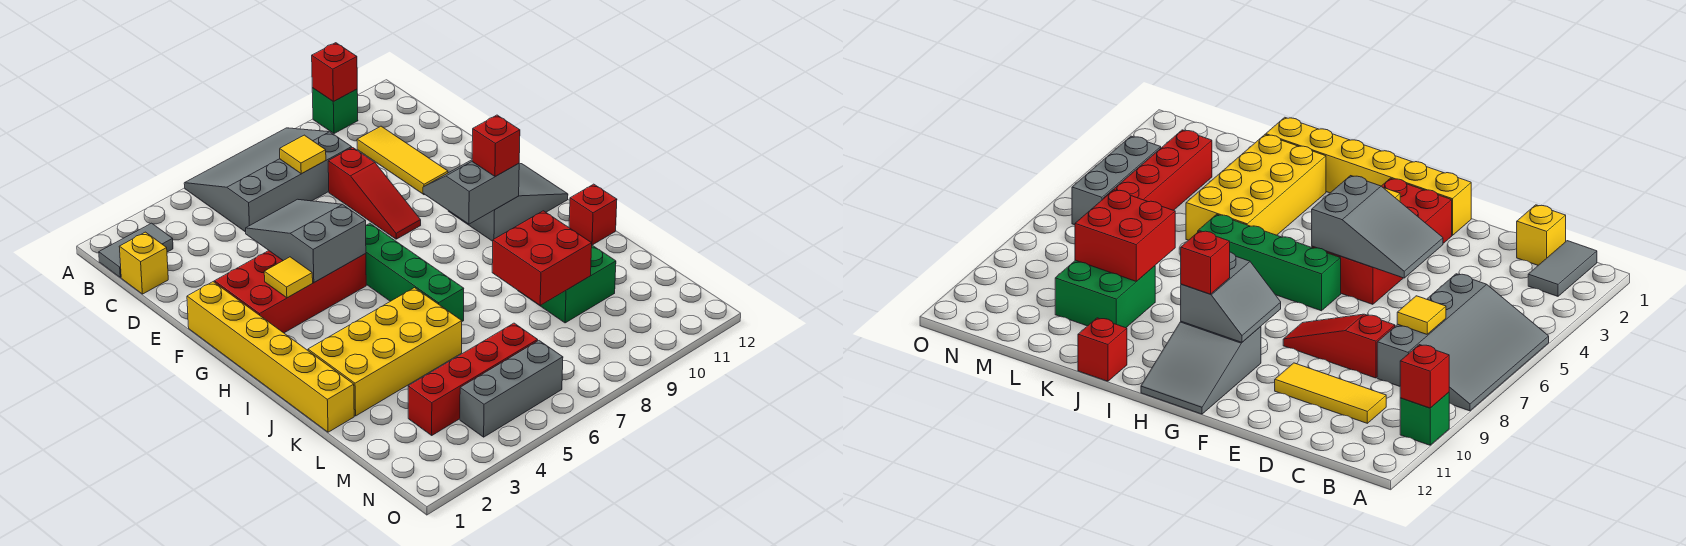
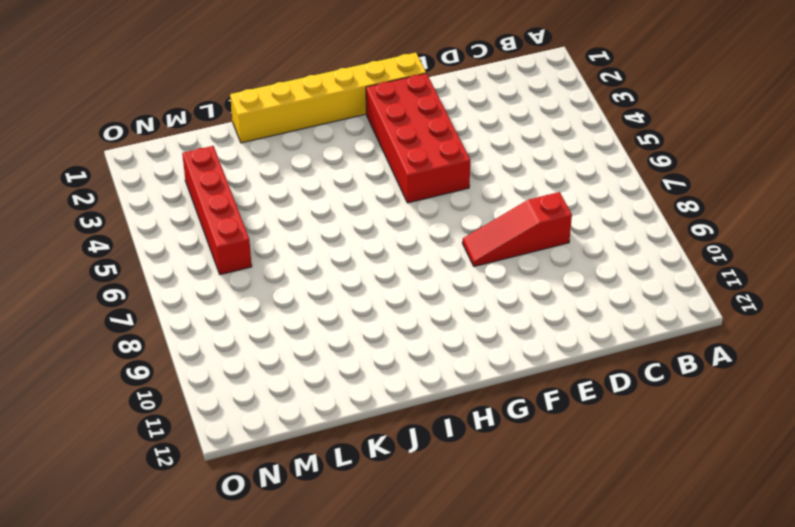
none -> grey 3x4 slope [184,128,352,232]
none -> green 1x1 brick [312,88,358,134]
none -> grey 1x2 tile [99,223,173,278]

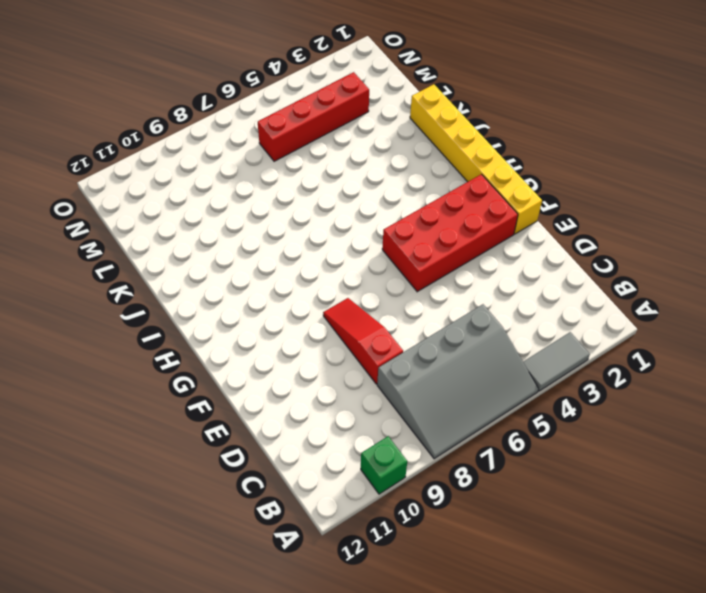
grey 1x2 tile [523,332,590,391] -> grey 1x2 tile moved to [99,223,173,278]
none -> yellow 1x1 brick [119,232,168,294]
none -> yellow 1x3 tile [357,126,448,195]
none -> green 1x4 brick [366,223,464,321]

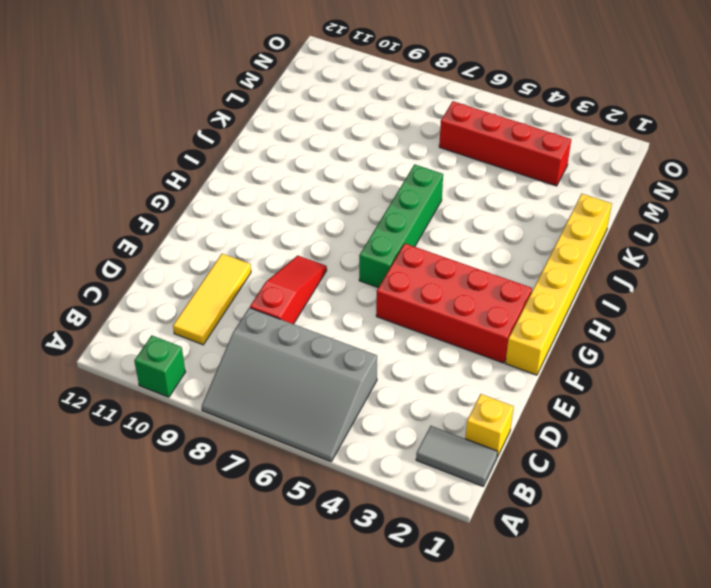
none -> grey 2x3 slope [449,164,568,241]
none -> yellow 2x4 brick [308,288,462,416]
none -> red 1x1 brick [569,184,617,245]

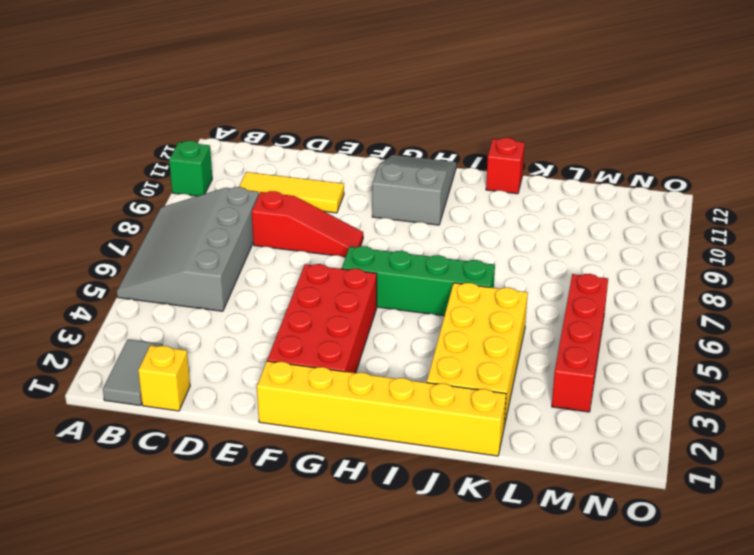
none -> green 2x2 brick [519,245,616,323]
none -> grey 1x3 brick [460,341,563,437]
none -> red 1x1 brick [312,43,357,102]

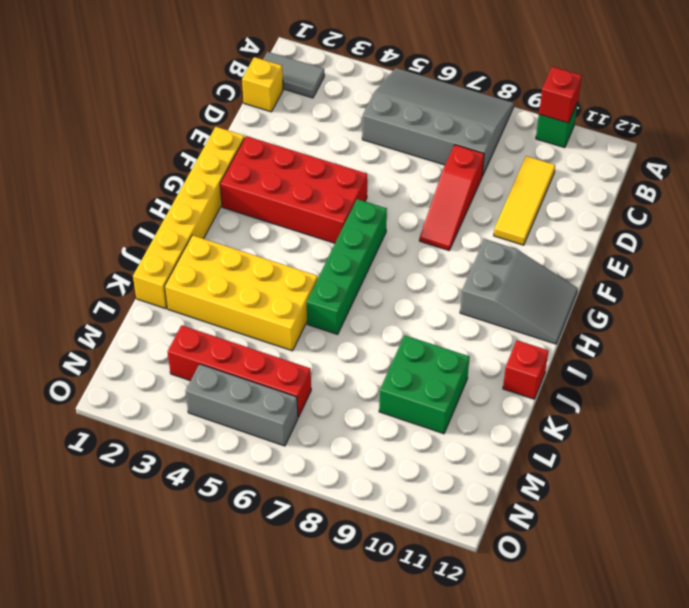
none -> yellow 1x1 tile [280,135,326,174]
none -> grey 2x3 slope [246,199,366,282]
none -> yellow 1x1 tile [264,257,313,298]

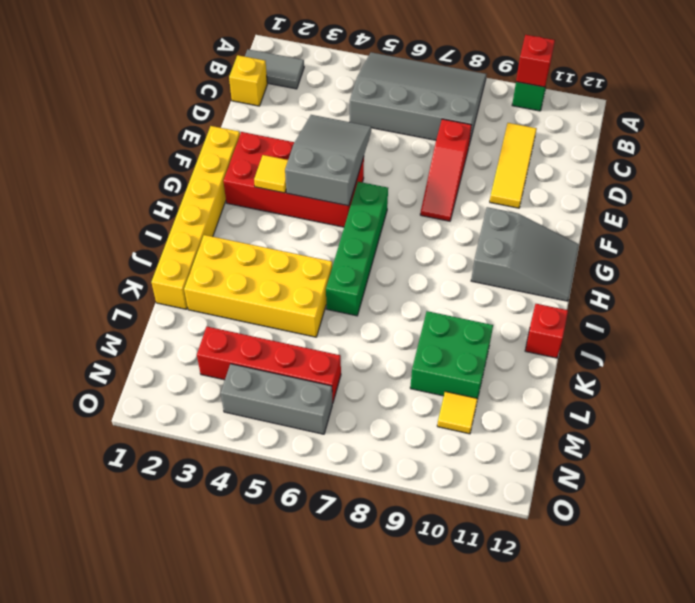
yellow 1x1 tile [437,391,478,434] -> yellow 1x1 tile moved to [280,135,326,174]
none -> grey 2x2 slope [423,160,519,224]
none -> red 2x2 brick [492,211,592,305]
none -> red 1x1 brick [472,115,520,177]

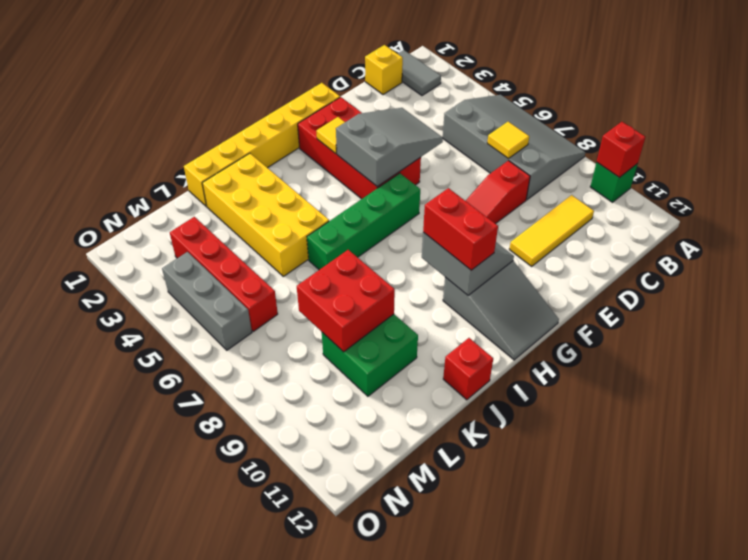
red 1x2 brick [423,188,498,270] -> red 1x1 brick [472,115,520,177]

